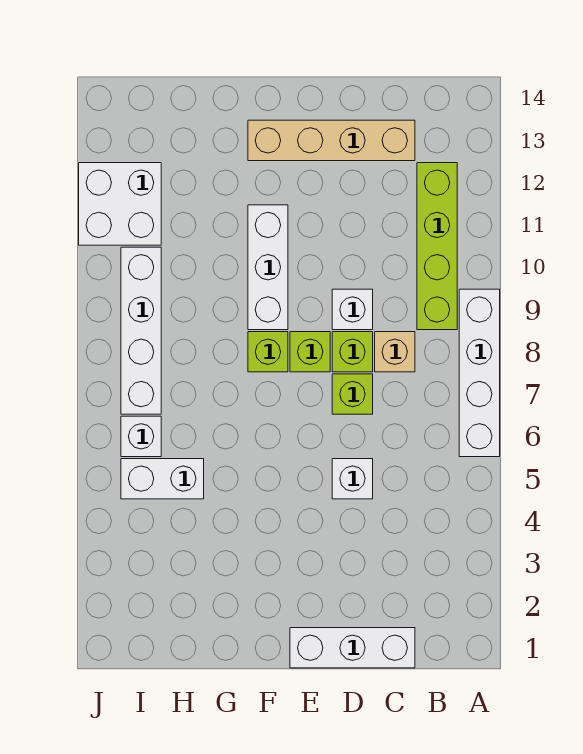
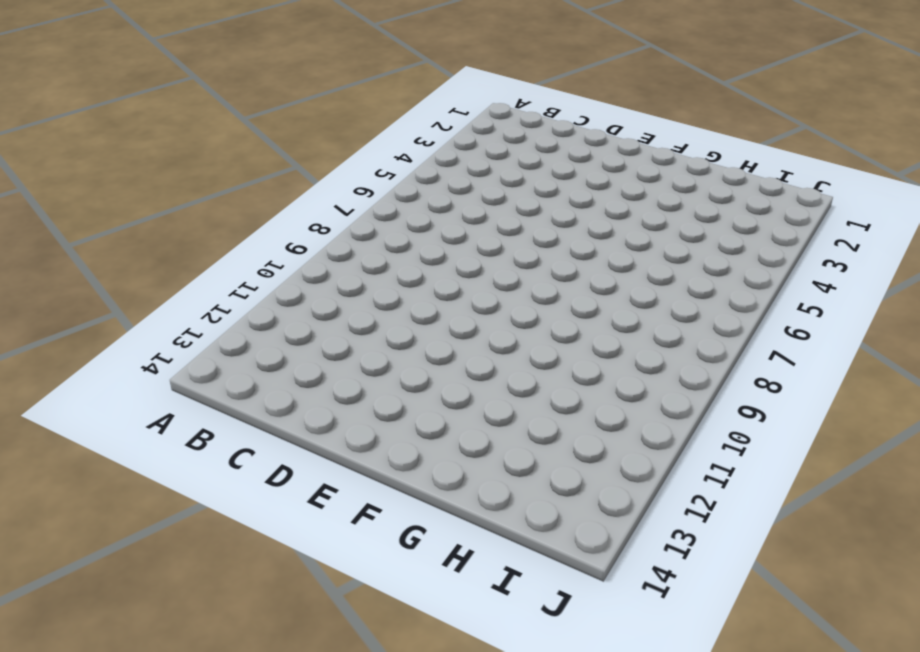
none -> white 1x4 brick [459,289,500,457]
none -> lime 1x4 brick [417,163,457,330]
none -> white 1x3 brick [290,628,415,668]

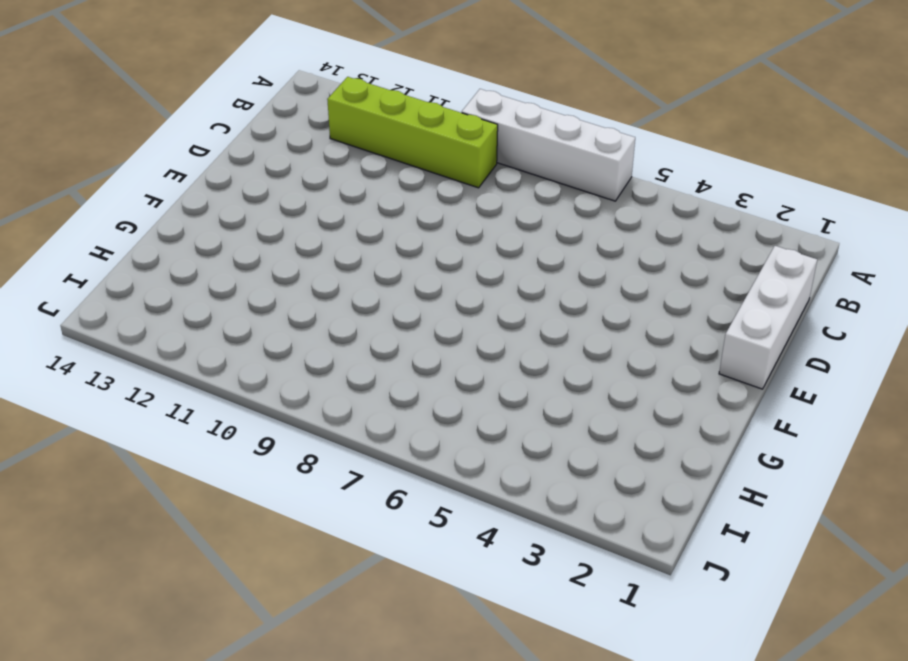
none -> tan 1x1 brick [375,332,415,372]
none -> tan 1x4 brick [248,120,415,161]
none -> white 1x1 brick [332,459,373,499]

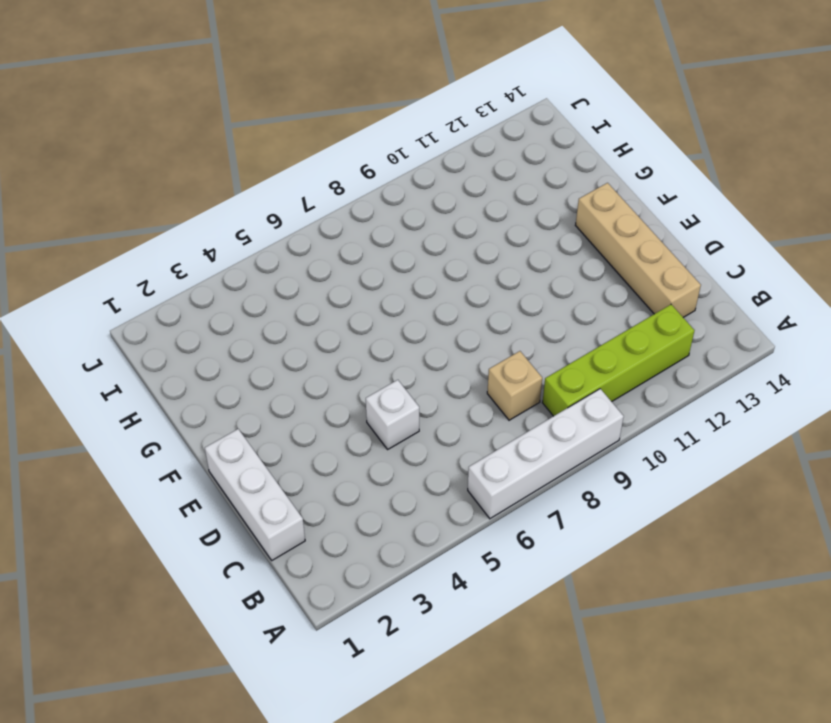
none -> lime 1x1 brick [332,374,373,414]
none -> lime 1x1 brick [332,332,373,372]
none -> white 1x1 brick [332,289,373,330]

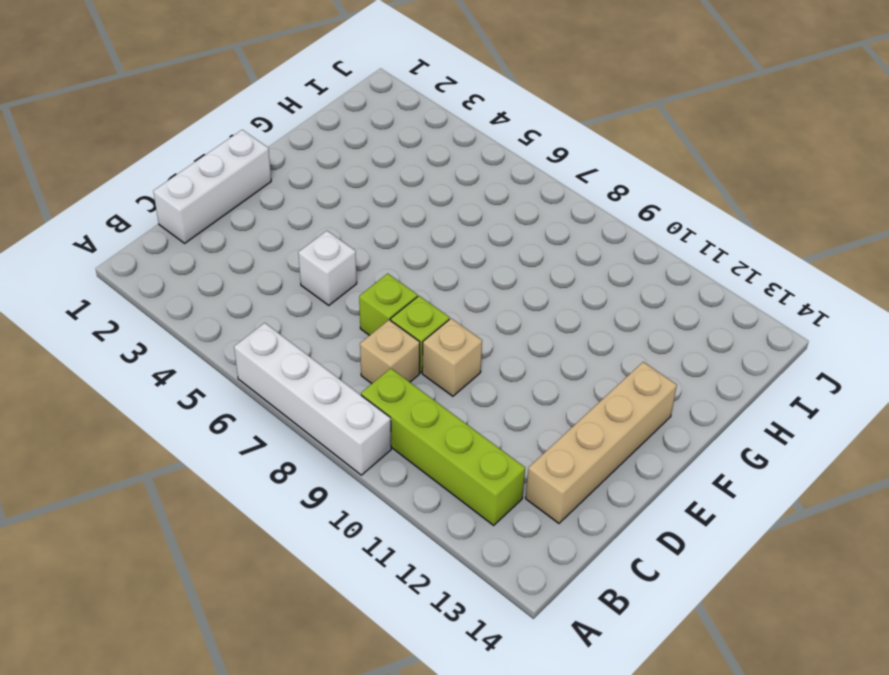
tan 1x1 brick [422,318,482,396] -> white 1x1 brick [332,289,373,330]
none -> lime 1x1 brick [290,332,330,372]
none -> lime 1x1 brick [248,332,288,372]
none -> white 1x3 brick [248,205,288,330]

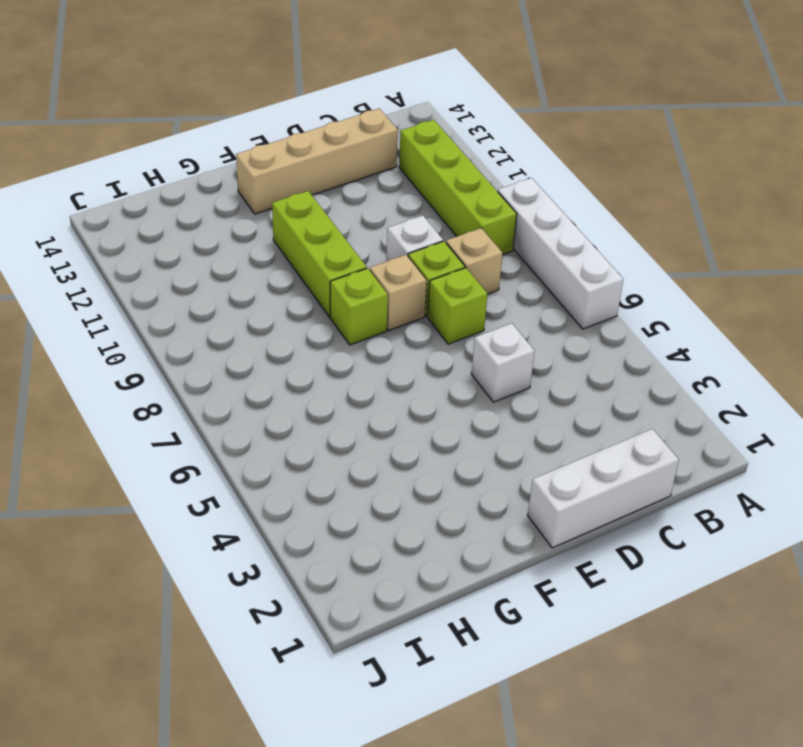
tan 1x1 brick [370,255,427,331] -> lime 1x1 brick [290,332,330,372]
lime 1x3 brick [272,191,367,317] -> white 1x3 brick [248,205,288,330]
none -> white 1x2 brick [121,459,204,499]
none -> white 1x1 brick [121,416,161,457]
none -> white 1x4 brick [121,247,161,414]

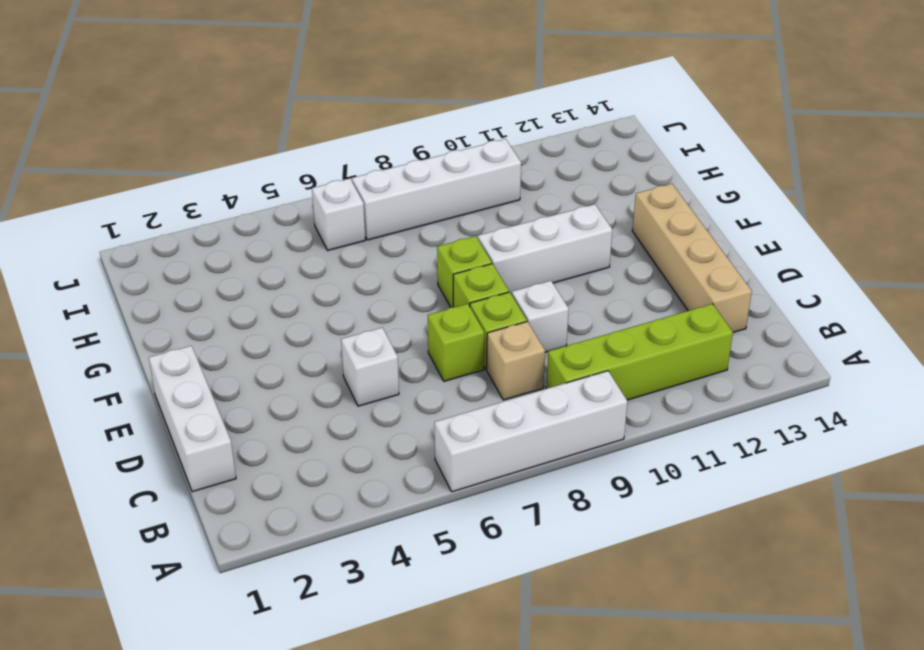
none -> white 1x2 brick [121,459,204,499]
none -> white 2x2 brick [79,163,161,245]

